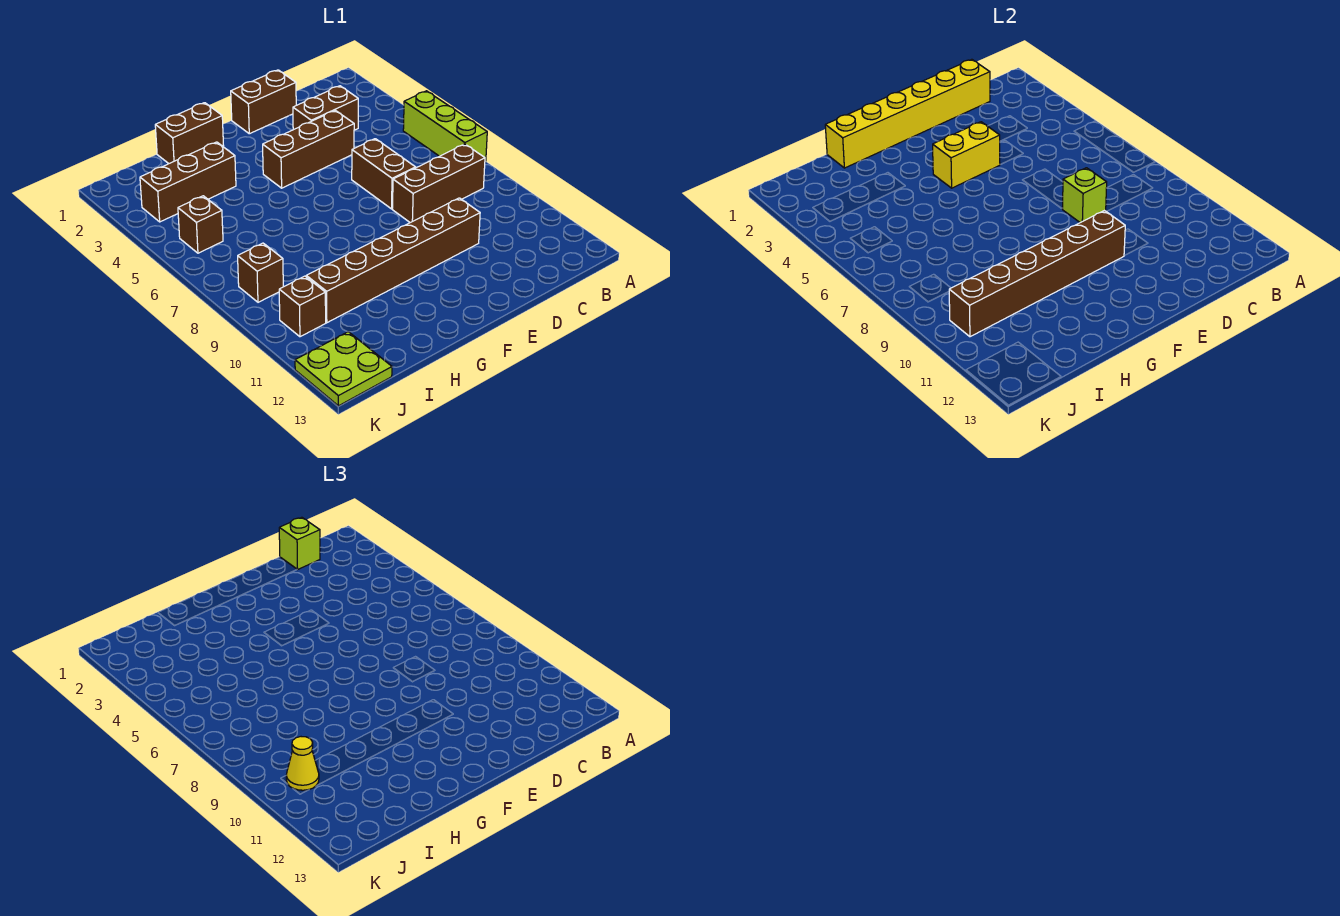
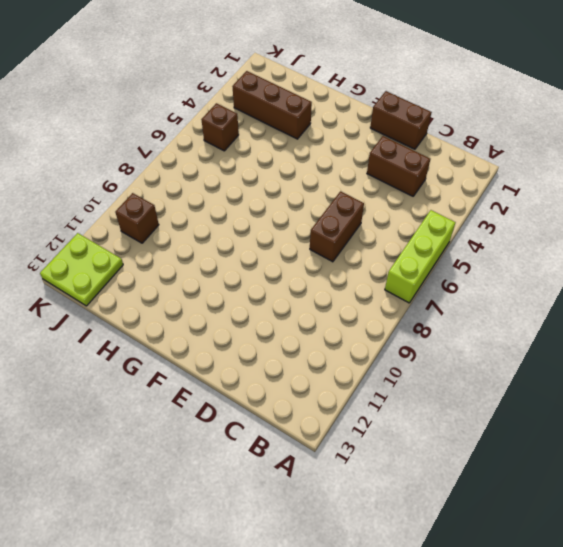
none -> brown 1x3 brick [392,144,485,223]
none -> brown 1x3 brick [263,110,354,188]
none -> brown 1x6 brick [306,198,480,323]

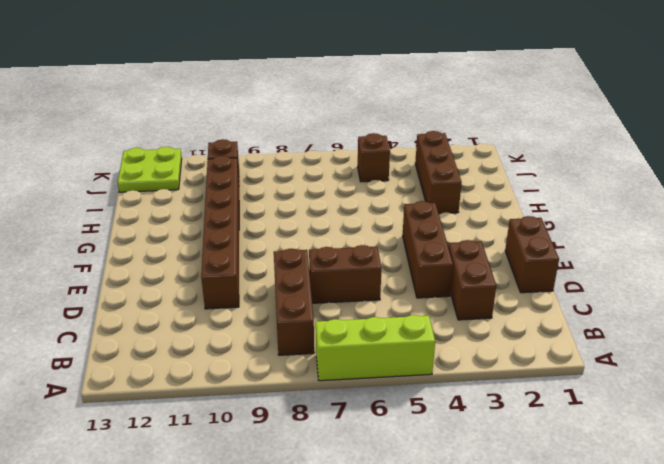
none -> brown 1x2 brick [155,103,223,164]
none -> brown 1x1 brick [238,243,283,302]
none -> yellow 1x6 brick [825,59,990,168]

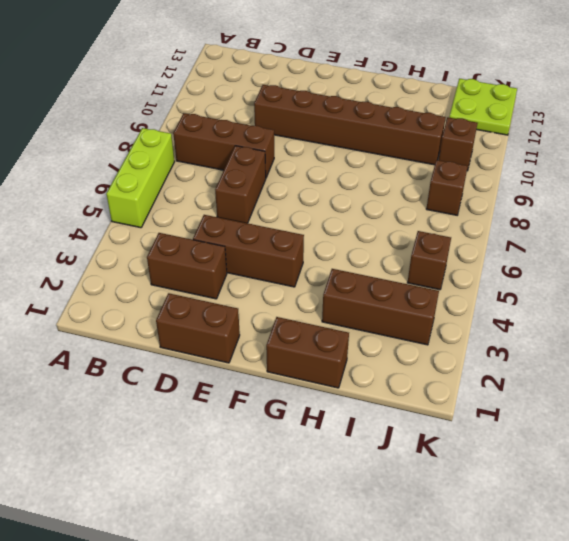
none -> yellow 1x6 brick [825,59,990,168]
none -> lime 1x1 brick [1062,168,1107,223]
none -> yellow 1x2 brick [933,122,1000,188]

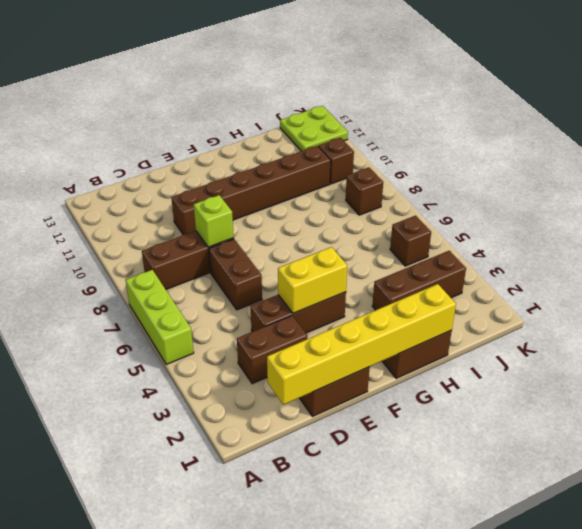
none -> brown 1x6 brick [949,211,1125,337]
none -> lime 1x1 brick [279,517,320,570]
none -> yellow 1x1 cone [286,737,319,790]

